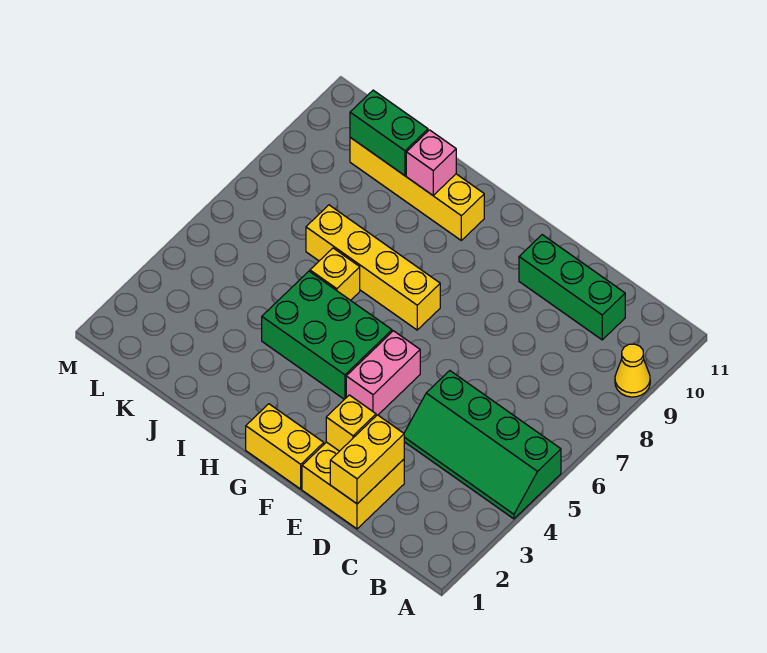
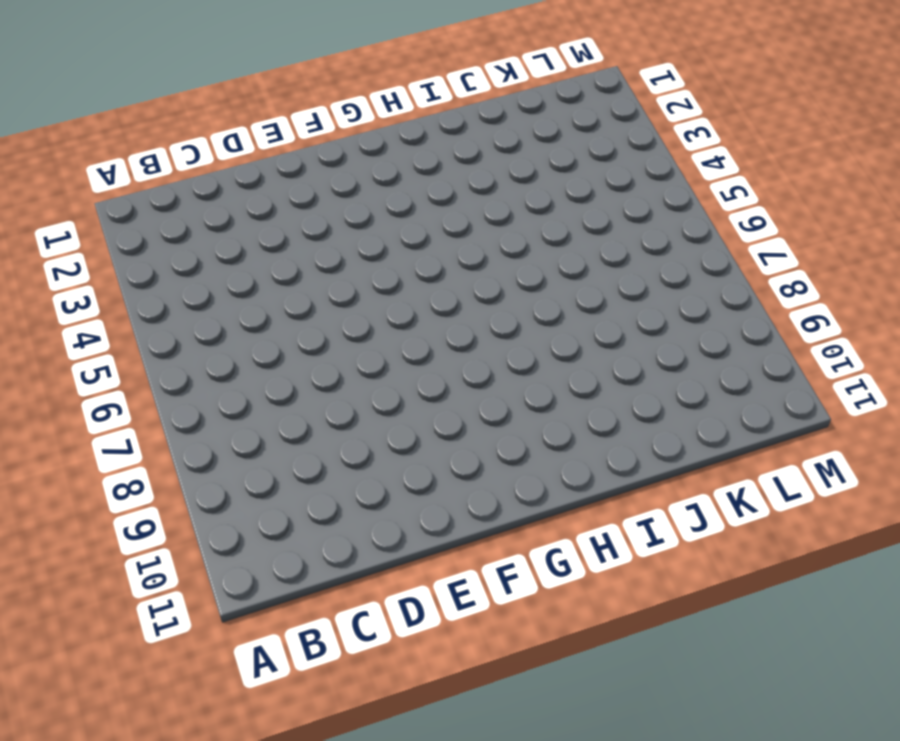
none -> green 2x4 slope [404,371,561,519]
none -> yellow 1x1 cone [615,344,650,397]
none -> green 1x3 brick [519,235,625,340]

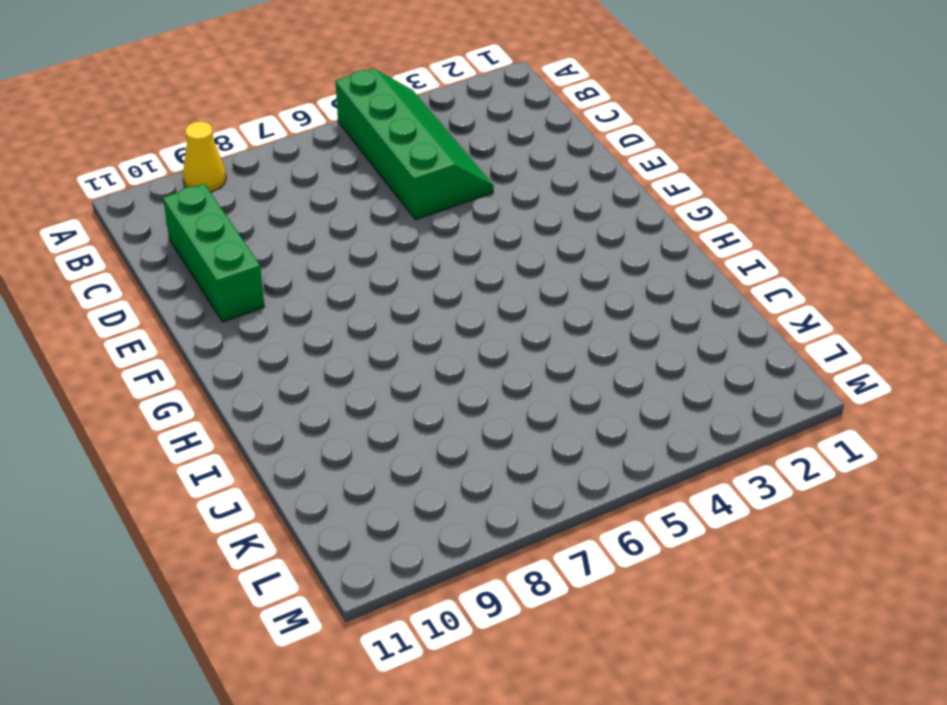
none -> yellow 2x2 brick [302,442,404,529]
none -> yellow 1x2 brick [246,404,324,489]
none -> pink 1x2 brick [346,331,420,416]

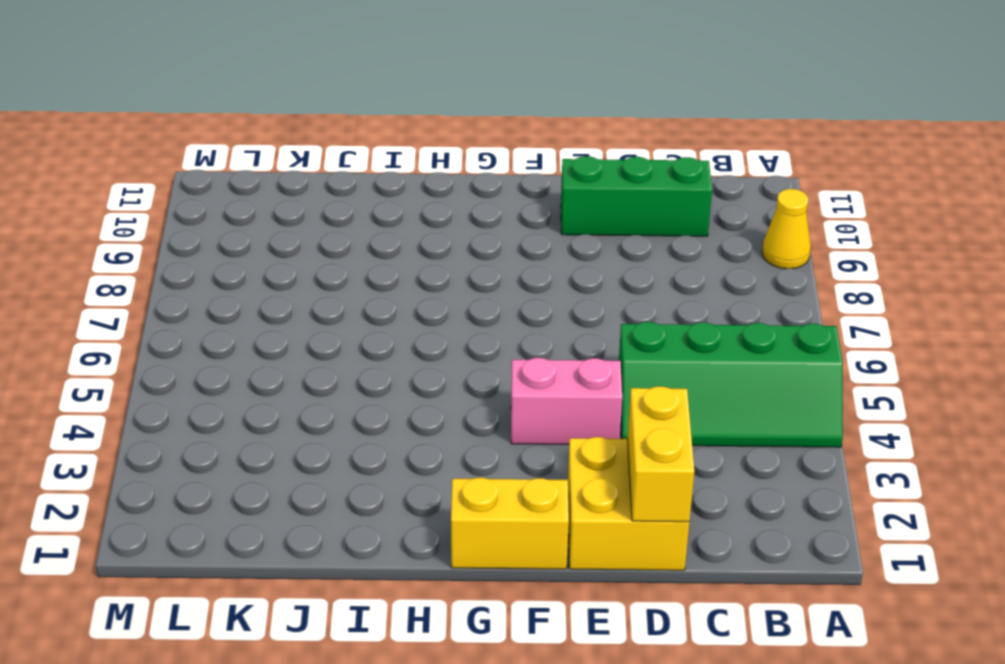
pink 1x2 brick [511,358,622,444] -> pink 1x2 brick turned to [346,331,420,416]
none -> green 2x3 brick [262,271,392,399]
none -> yellow 1x4 brick [306,205,440,330]
none -> yellow 1x4 brick [350,138,484,240]

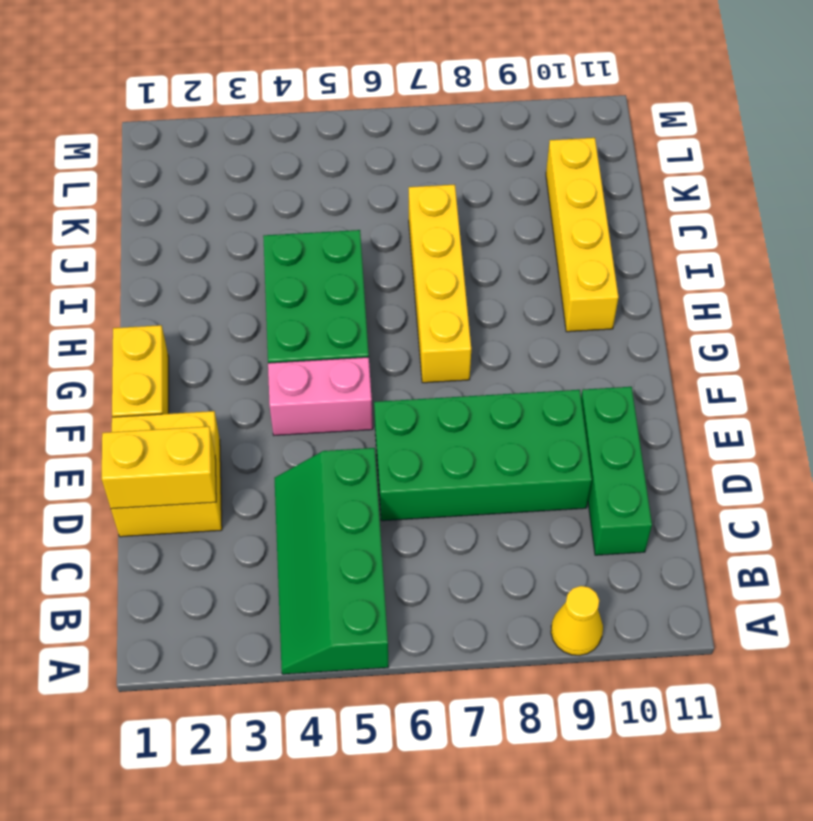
green 2x4 brick [374,390,592,521] -> none
none -> yellow 1x1 brick [310,248,360,300]
none -> yellow 1x1 brick [326,395,376,451]
none -> pink 1x1 brick [406,130,456,195]

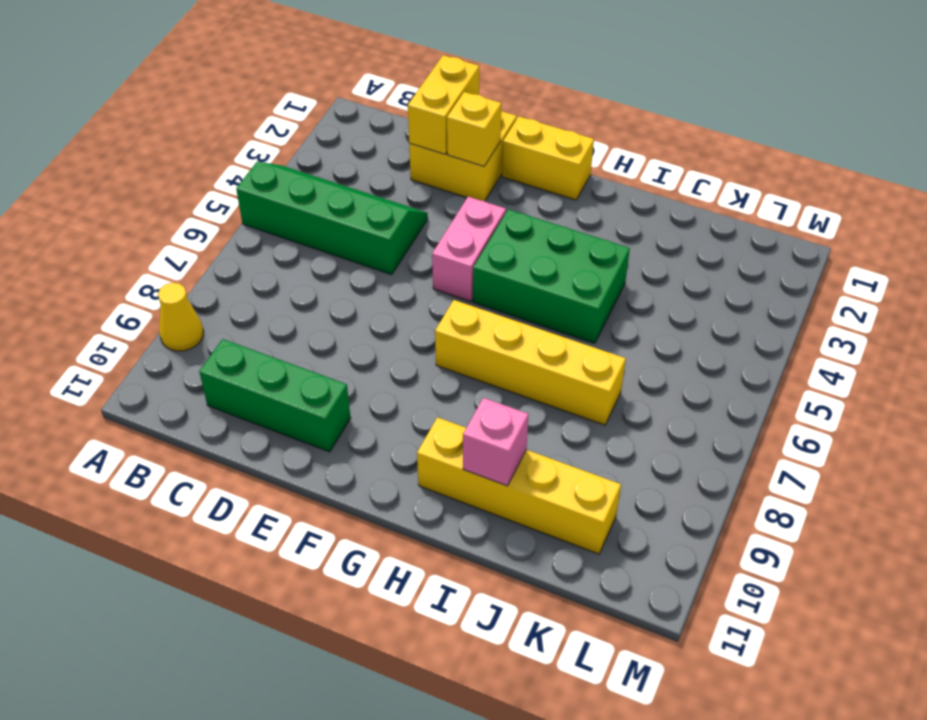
none -> yellow 1x1 brick [310,248,360,300]
none -> green 1x2 brick [350,90,428,176]

